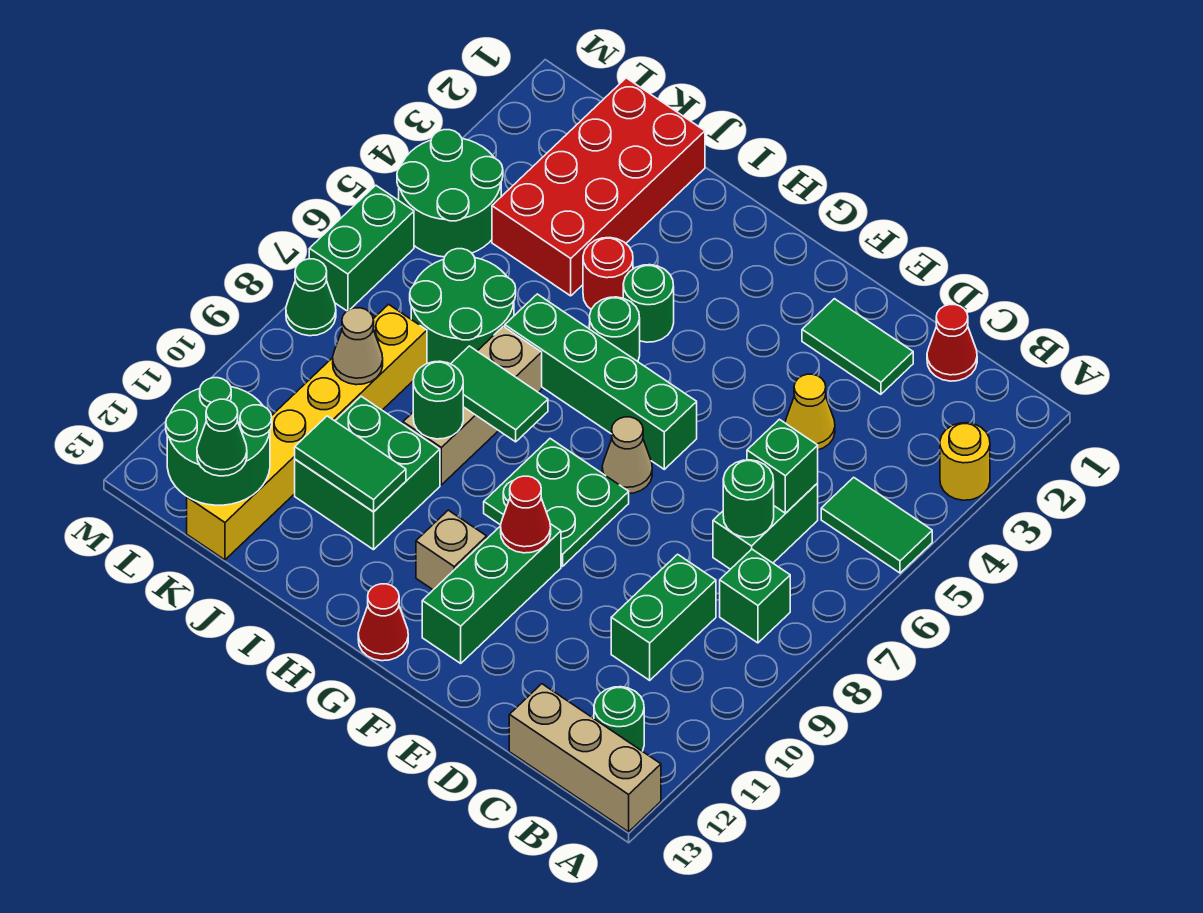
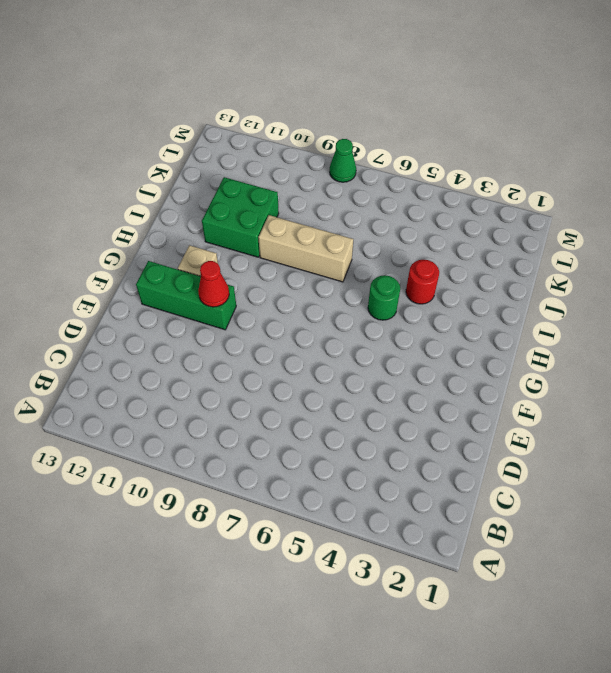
none -> yellow 1x1 round brick [940,423,990,500]
none -> green 1x2 tile [821,477,932,573]
none -> tan 1x3 brick [509,684,661,832]
none -> green 1x1 brick [720,549,790,643]

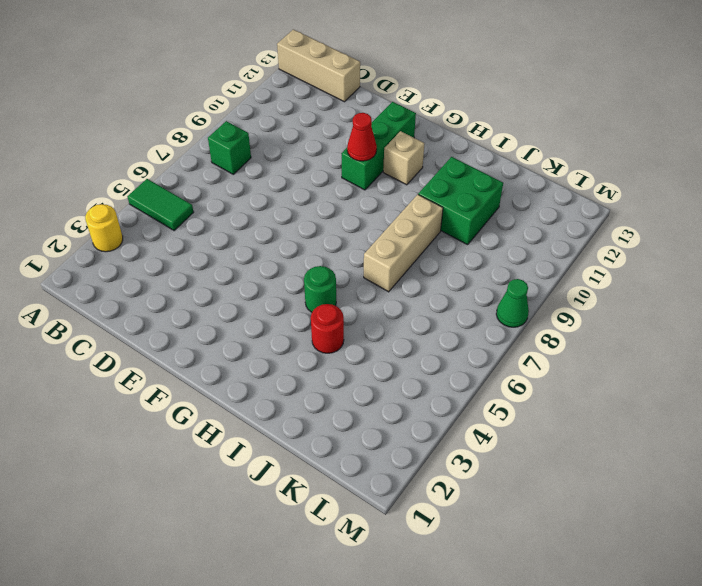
none -> green 1x1 round brick [594,687,644,751]
none -> red 1x1 cone [927,305,977,381]
none -> green 1x2 brick [713,483,818,569]
none -> green 1x2 brick [611,554,716,680]

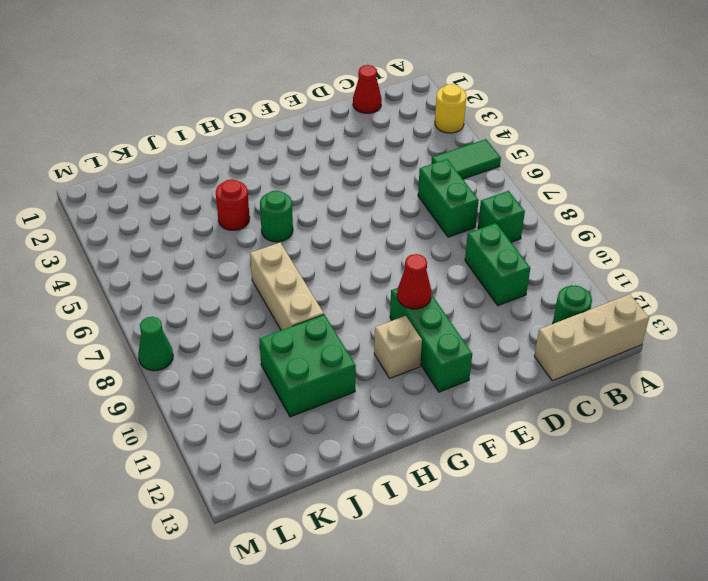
none -> green 1x2 tile [802,299,913,394]
none -> yellow 1x1 cone [785,374,835,450]
none -> green 1x4 brick [505,294,697,469]
none -> tan 1x1 cone [602,417,652,493]

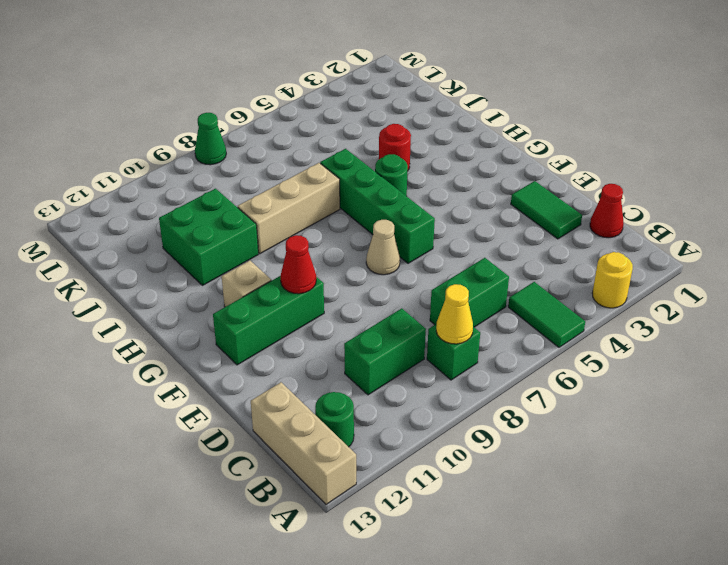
yellow 1x1 cone [436,284,473,344] -> yellow 1x1 cone moved to [785,374,835,450]
none -> green 2x2 plate [484,439,629,566]
none -> red 1x1 cone [358,584,408,661]
none -> green 1x1 round brick [623,265,674,342]
none -> red 2x4 brick [492,78,705,296]

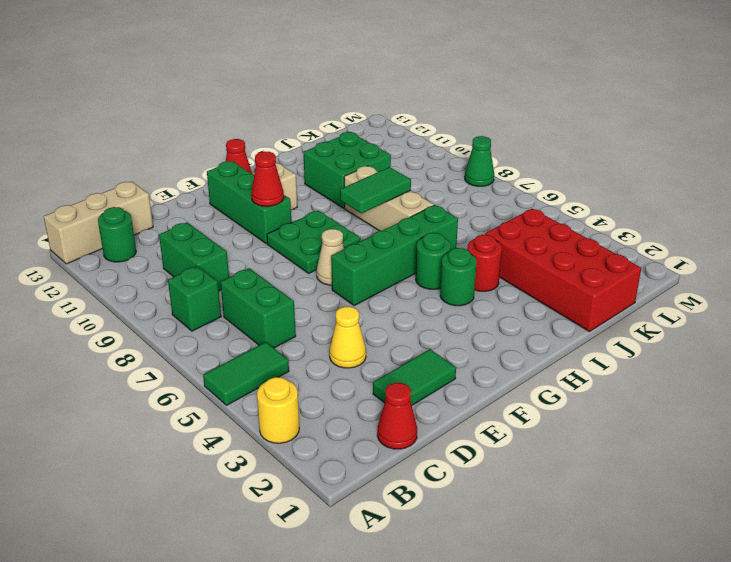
none -> green 2x2 round brick [410,249,516,364]
none -> yellow 1x6 brick [187,304,427,560]
none -> green 2x2 round brick [397,130,503,257]
none -> green 1x2 brick [309,185,414,311]

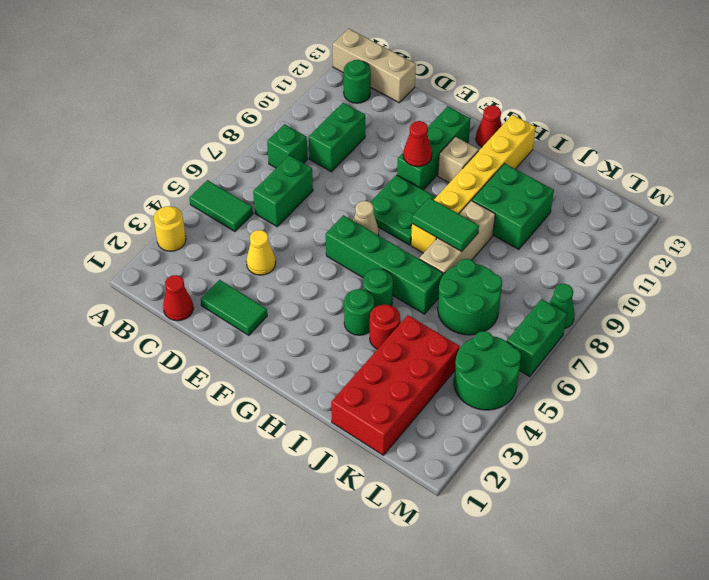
yellow 1x6 brick [411,115,536,253] -> yellow 1x6 brick moved to [187,304,427,560]
none -> green 1x1 brick [747,419,818,513]
none -> green 1x1 round brick [723,460,774,537]
none -> green 1x1 round brick [413,361,463,439]
none -> green 1x2 tile [295,416,406,512]

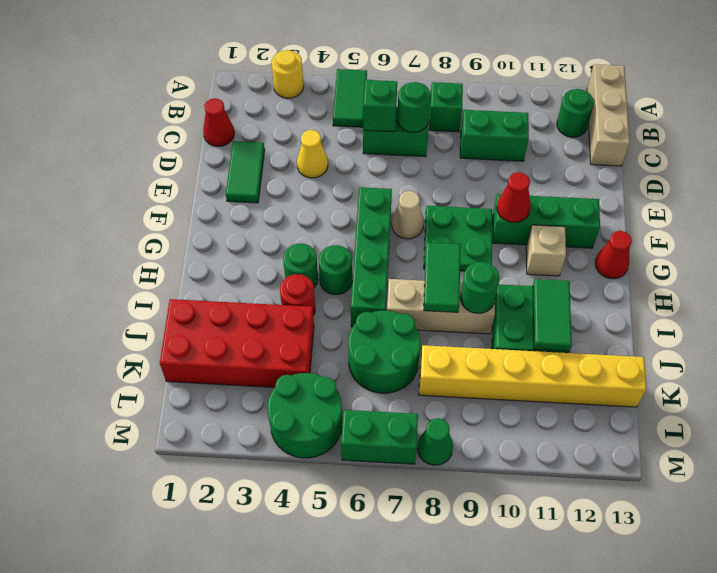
none -> tan 1x1 cone [333,308,383,385]
none -> green 2x2 round brick [166,378,272,505]
none -> green 1x1 cone [197,399,247,476]

